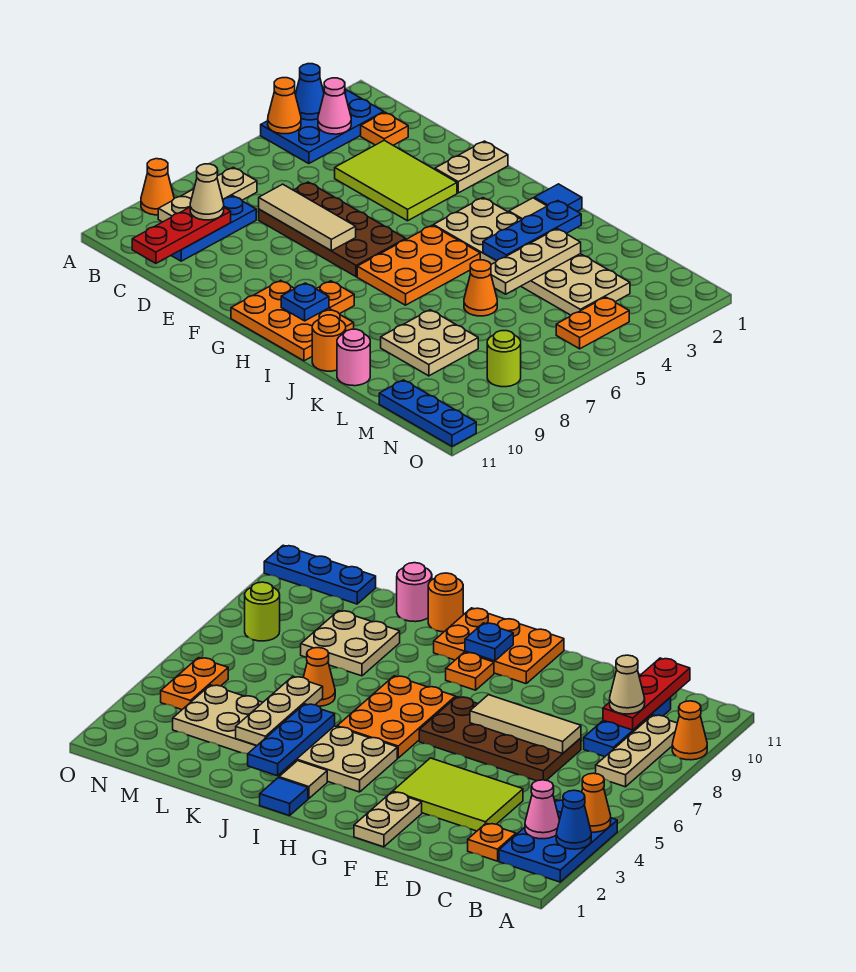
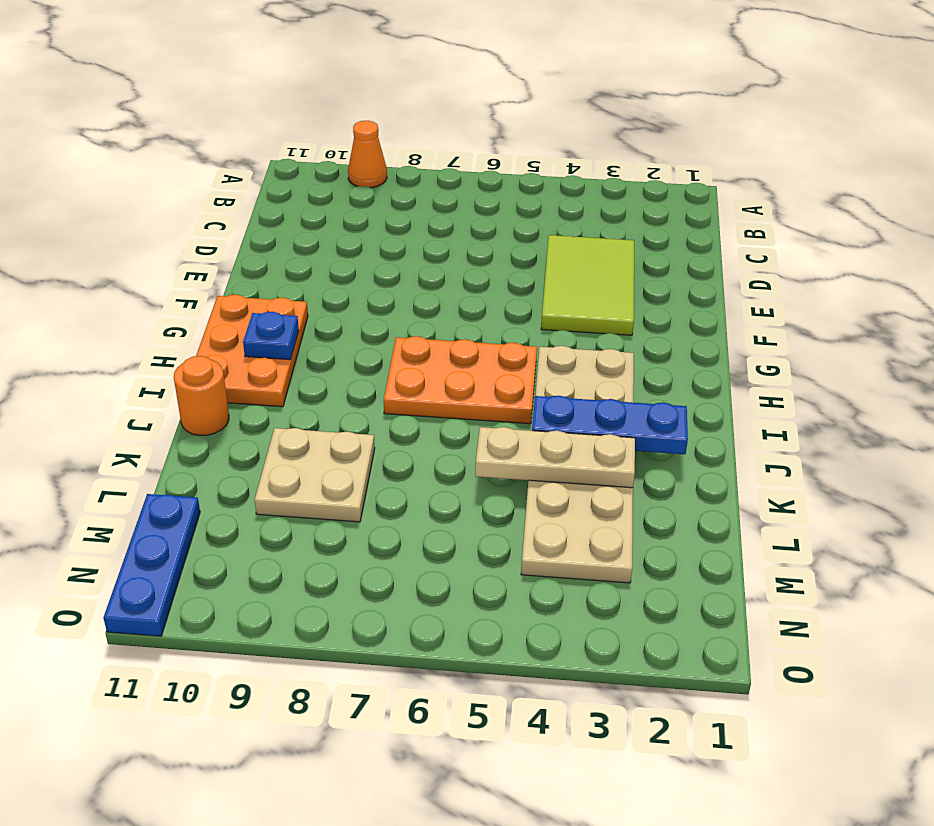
none -> blue 2x3 plate [261,89,384,164]
none -> tan 1x3 plate [158,167,257,222]
none -> orange 1x1 plate [361,112,408,145]
none -> blue 1x3 plate [171,196,256,261]

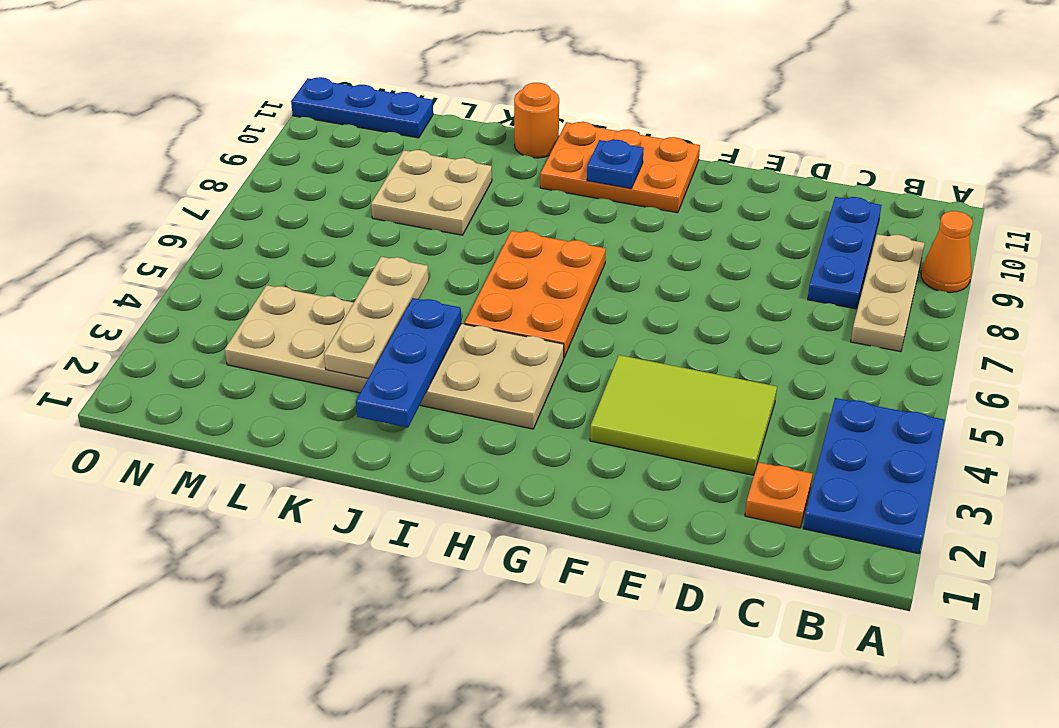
none -> brown 2x4 plate [259,182,406,277]
none -> tan 1x2 plate [435,141,508,193]
none -> orange 1x1 plate [317,281,354,314]
none -> blue 1x1 tile [534,184,582,211]

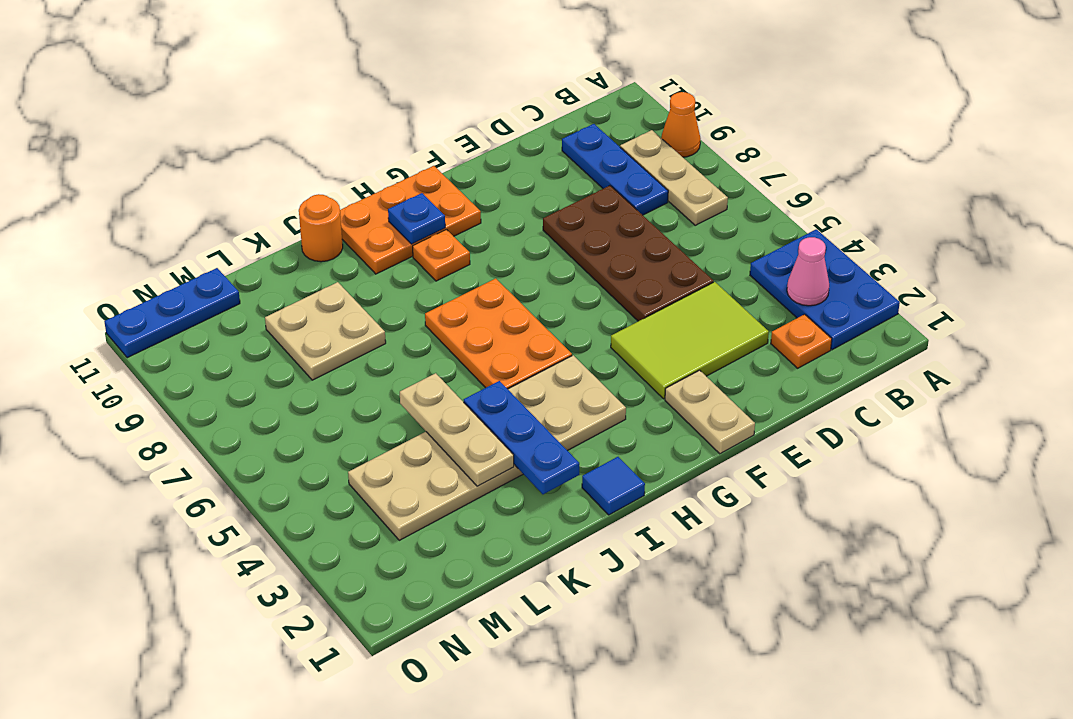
brown 2x4 plate [543,186,714,321] -> brown 2x4 plate turned to [259,182,406,277]
none -> tan 1x1 tile [509,198,547,220]
none -> orange 1x1 cone [464,260,497,316]
none -> pink 1x1 round brick [337,329,370,386]
none -> orange 1x2 plate [556,297,629,349]

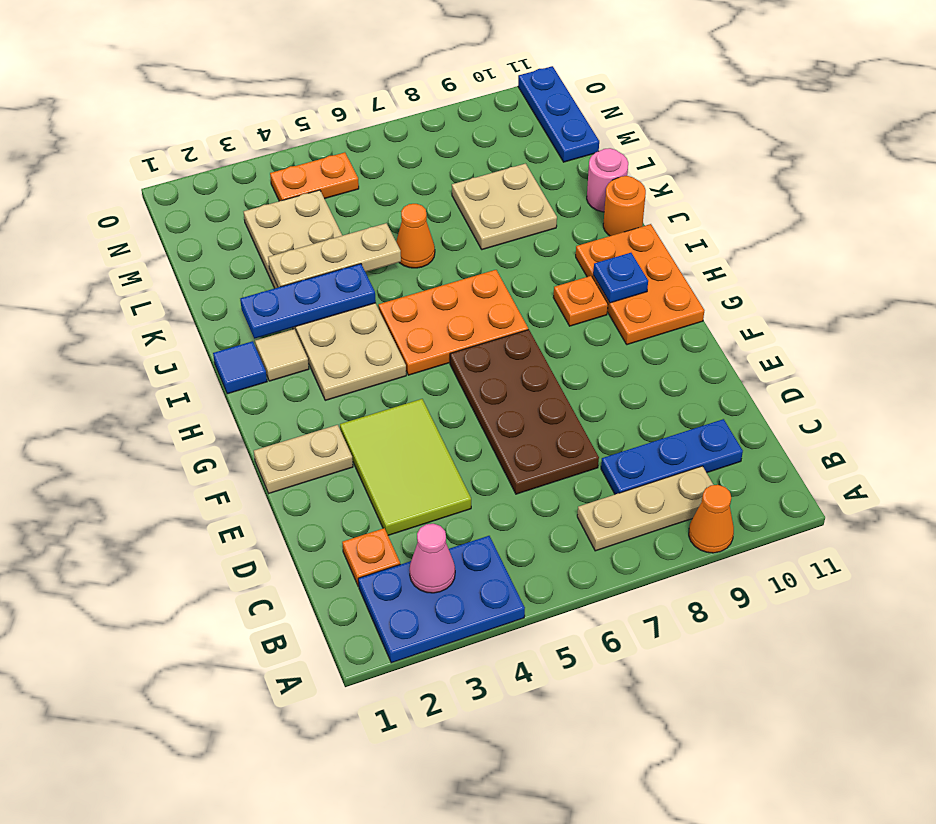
none -> lime 1x1 round brick [487,331,521,387]
none -> blue 1x1 cone [295,64,324,120]
none -> orange 1x1 cone [268,78,301,134]
none -> red 1x3 plate [132,207,231,263]

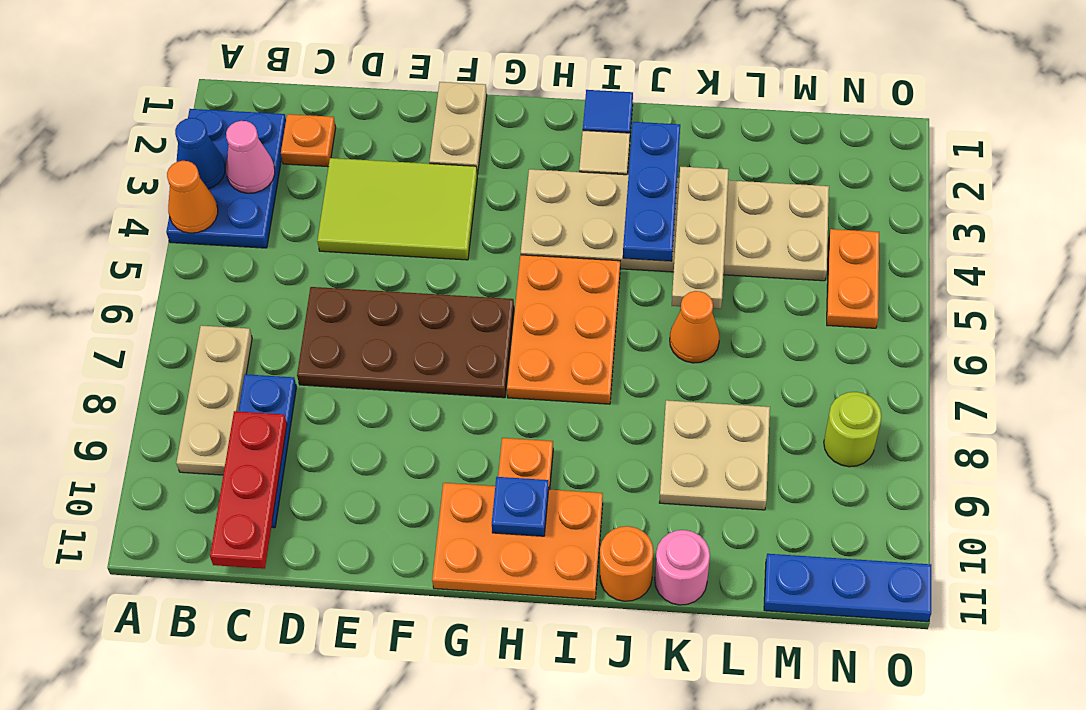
none -> orange 1x1 cone [141,159,174,215]
none -> tan 1x3 tile [259,184,356,251]
none -> tan 1x1 cone [190,164,224,220]

